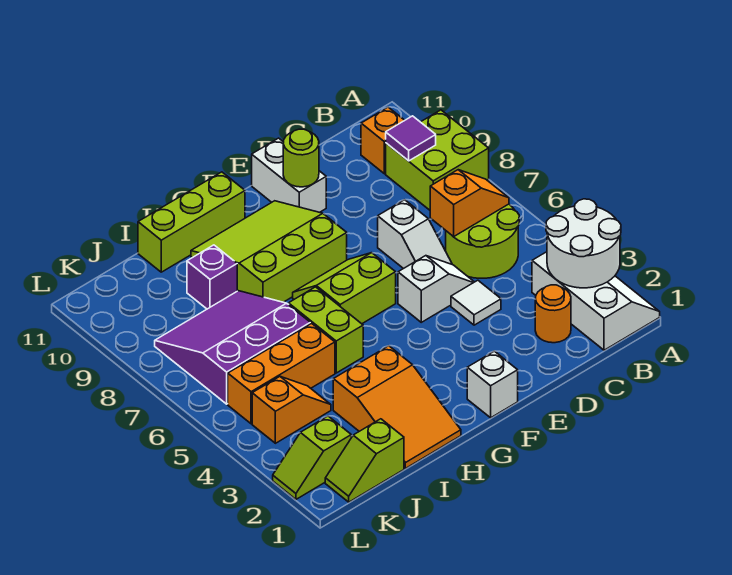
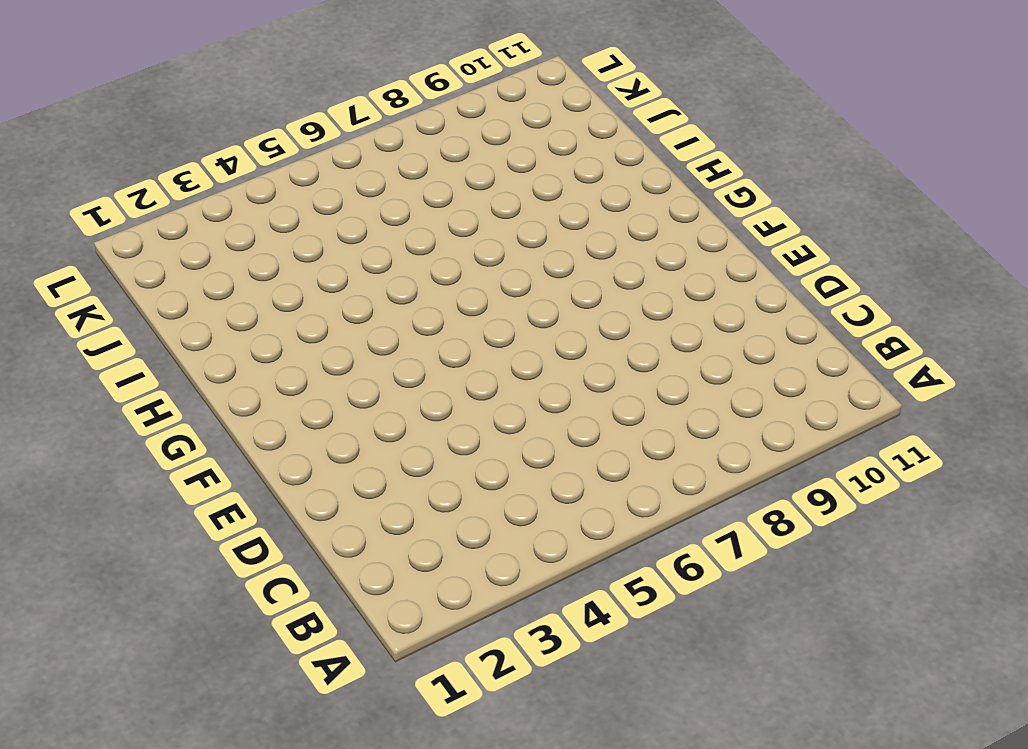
none -> white 2x3 slope [532,252,660,350]
none -> lime 2x2 brick [386,110,489,210]
none -> lime 2x2 round brick [446,204,519,278]

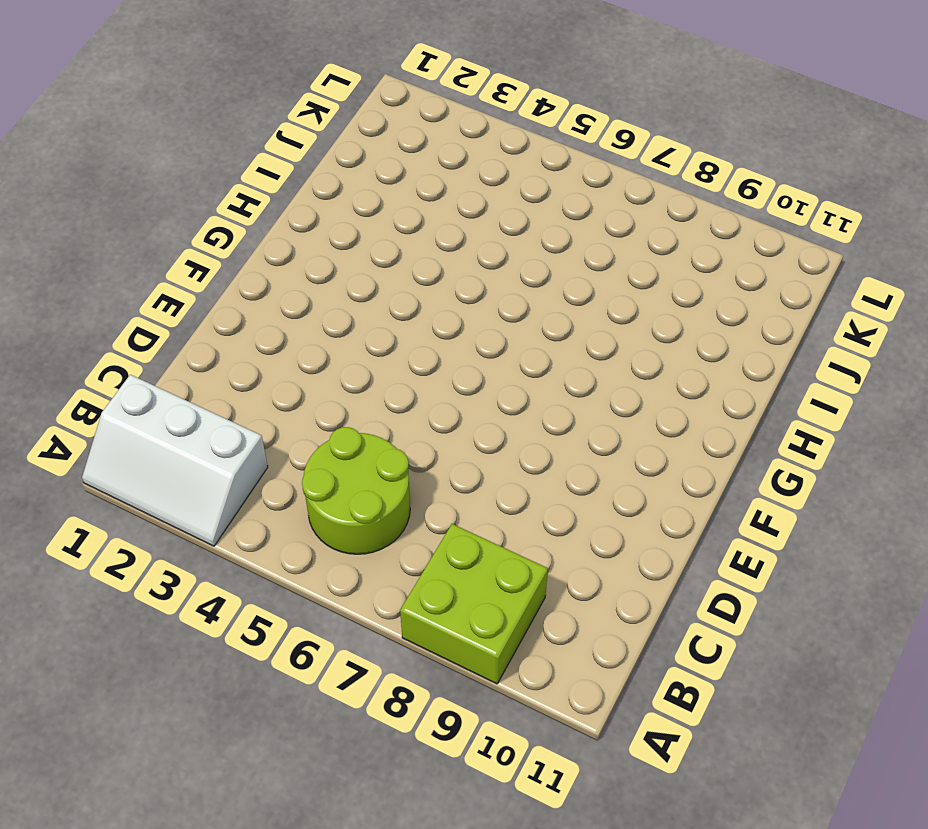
none -> orange 1x1 brick [361,107,405,174]
none -> orange 1x1 round brick [535,285,571,343]
none -> white 1x1 tile [451,280,501,325]

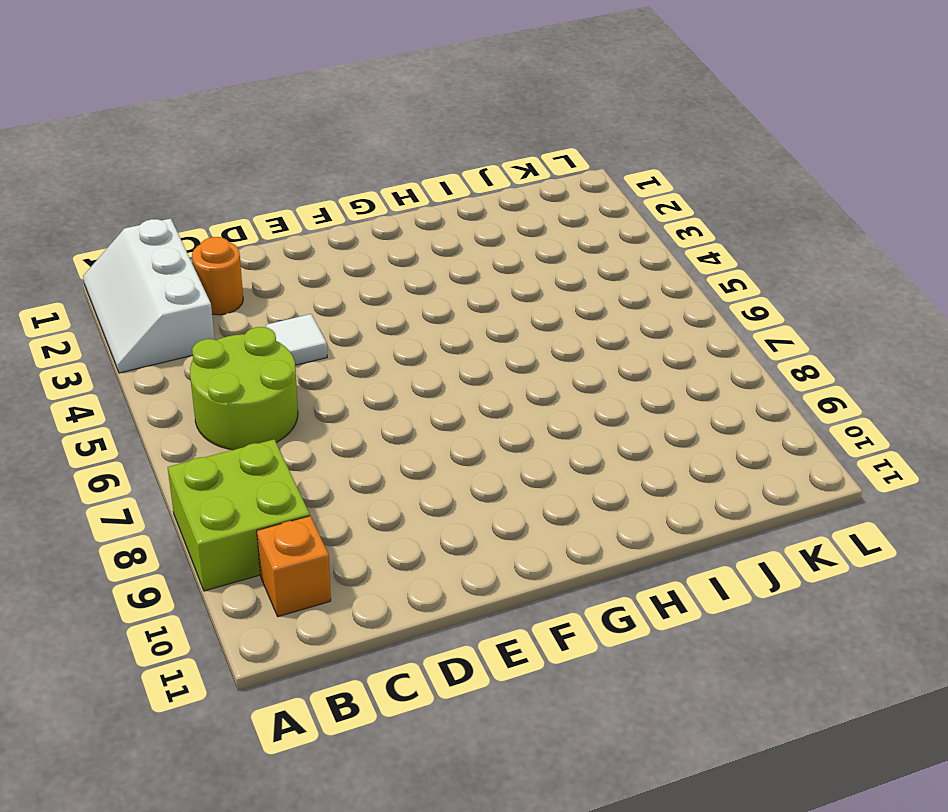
none -> white 1x2 slope [398,256,474,322]
none -> white 1x2 slope [378,200,452,269]
none -> white 1x2 brick [252,138,326,212]

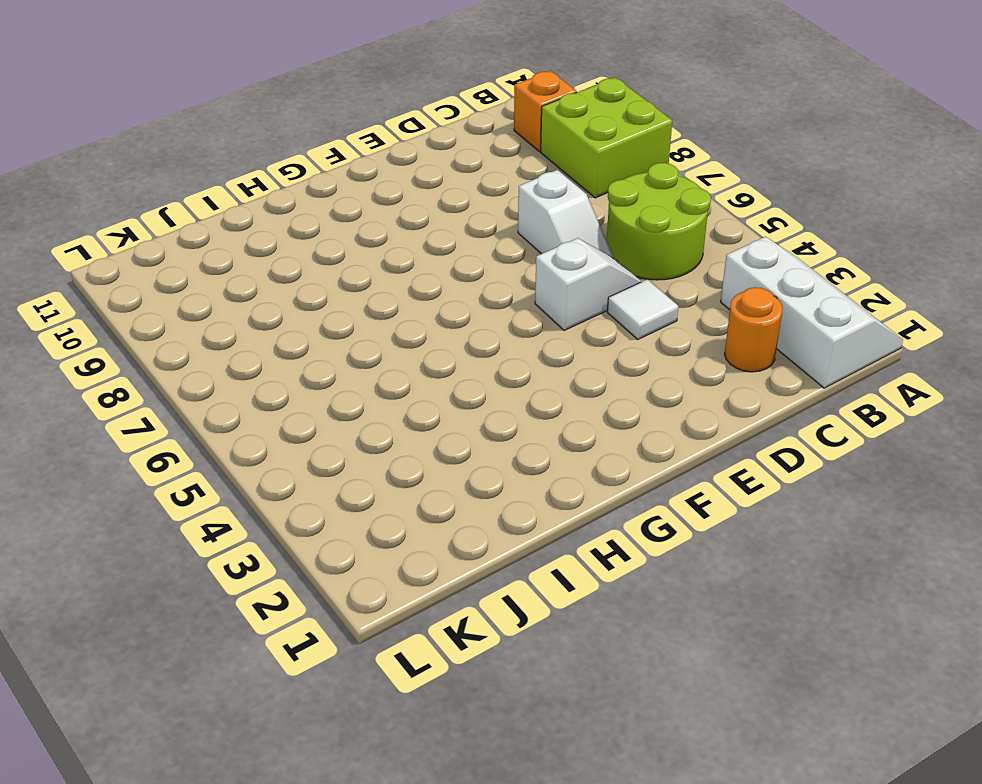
none -> white 1x2 brick [252,138,326,212]
none -> white 1x1 brick [467,351,518,418]
none -> lime 2x2 slope [293,253,396,324]

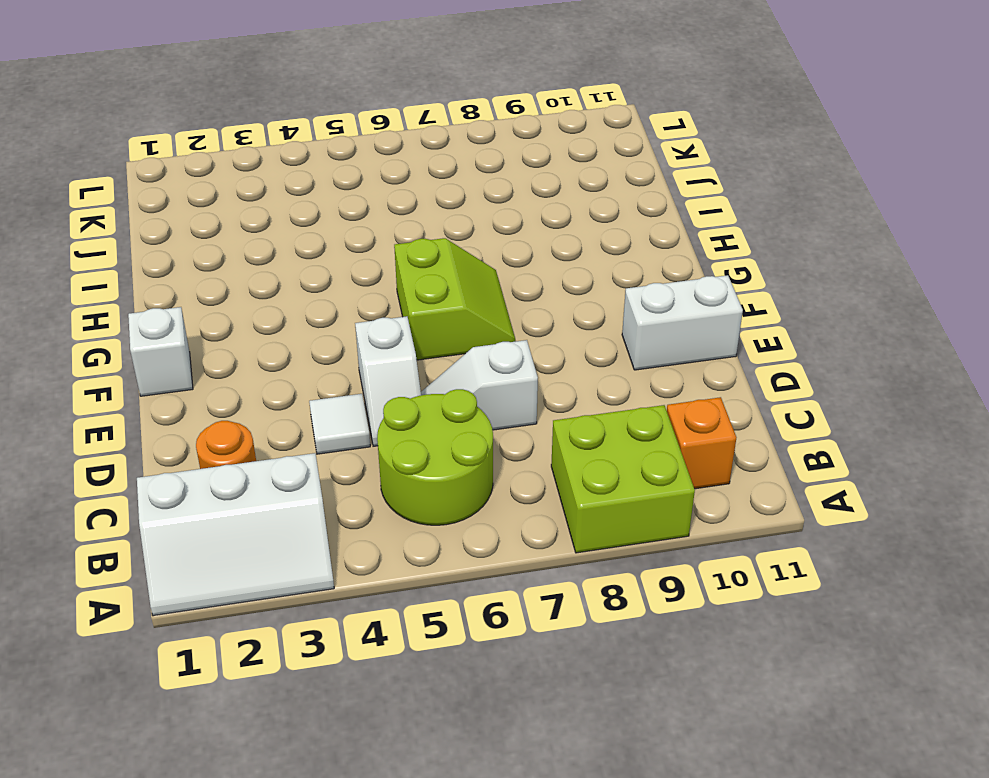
none -> lime 3x3 slope [191,201,347,302]
none -> lime 1x3 brick [138,172,245,272]
none -> orange 2x3 slope [333,346,461,468]

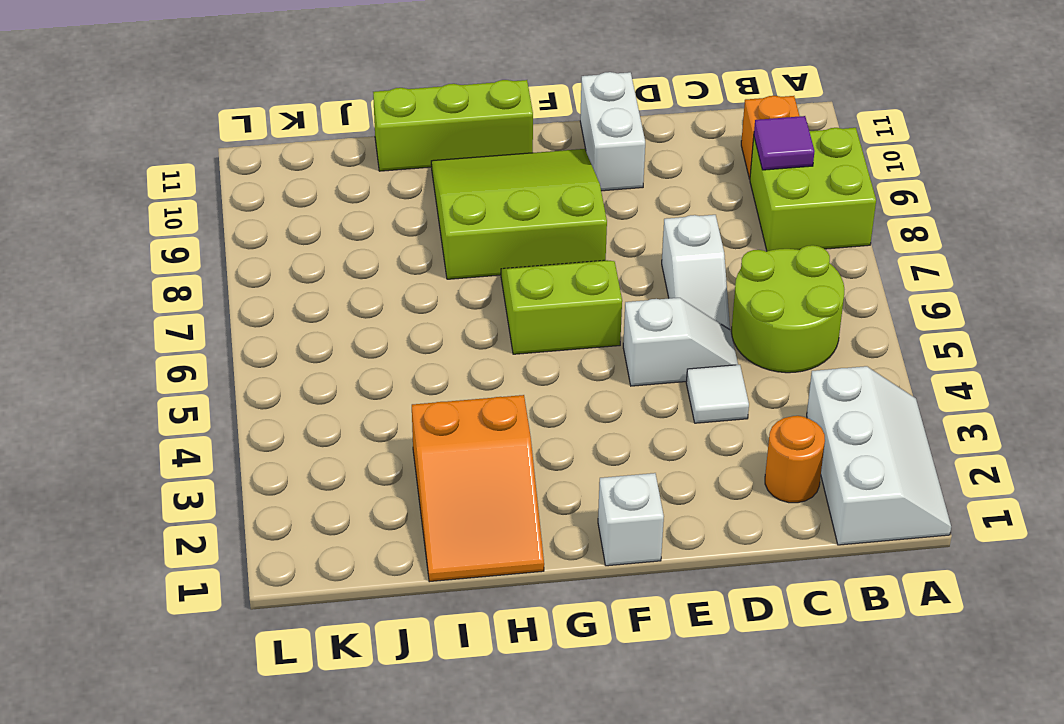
none -> lime 1x2 brick [289,287,363,373]
none -> orange 1x3 brick [228,323,335,424]
none -> purple 3x3 slope [155,291,310,404]

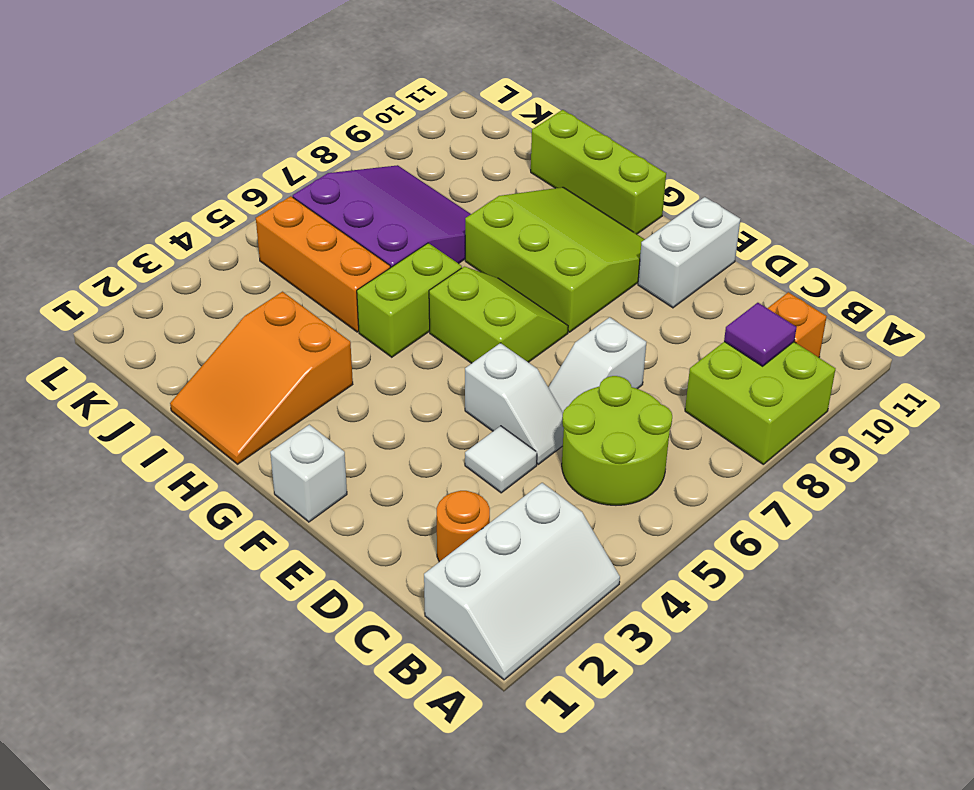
none -> purple 1x1 brick [187,245,237,309]
none -> lime 1x2 slope [325,419,404,502]
none -> orange 1x2 slope [252,377,331,443]

